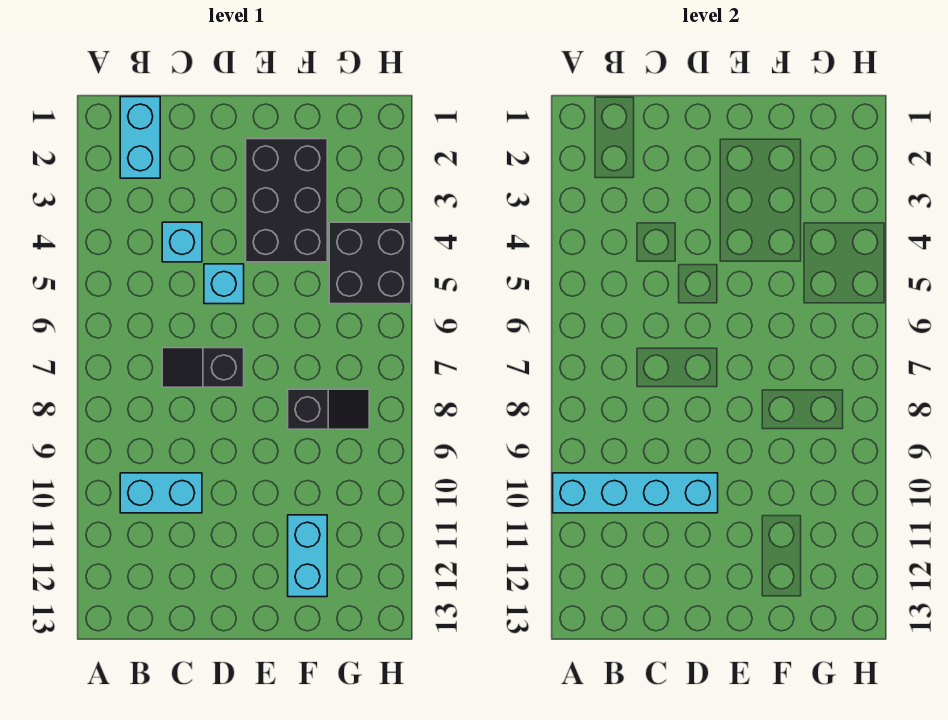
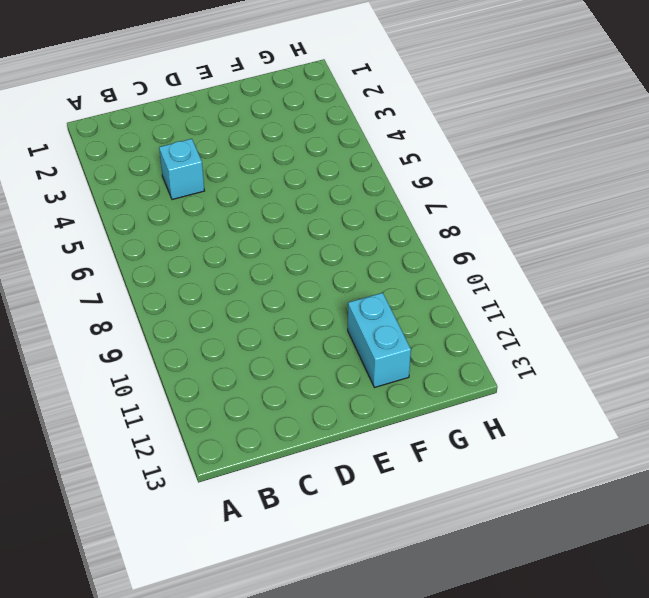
none -> cyan 1x2 brick [120,97,160,178]
none -> cyan 1x2 brick [120,473,202,513]

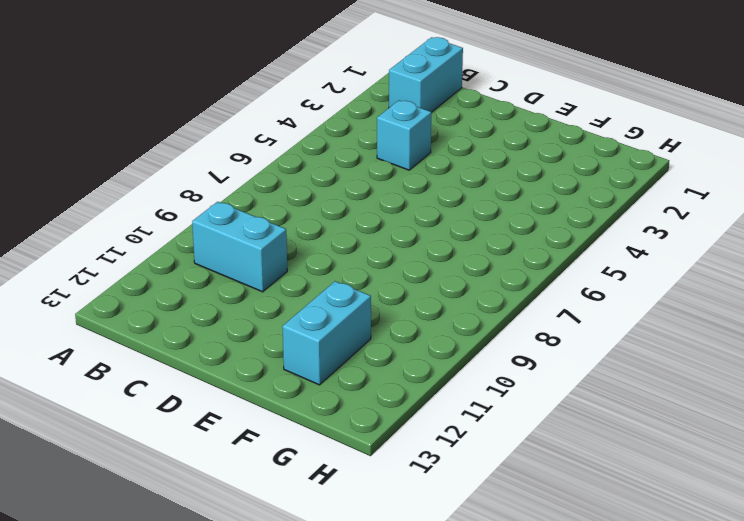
none -> black 1x2 slope [162,348,244,387]
none -> cyan 1x1 brick [204,264,244,304]

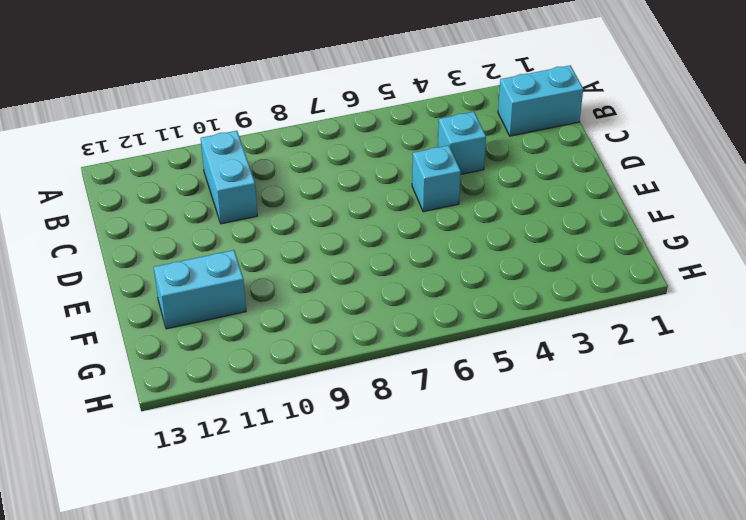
none -> black 1x2 slope [162,348,244,387]
none -> black 2x3 brick [246,139,327,262]

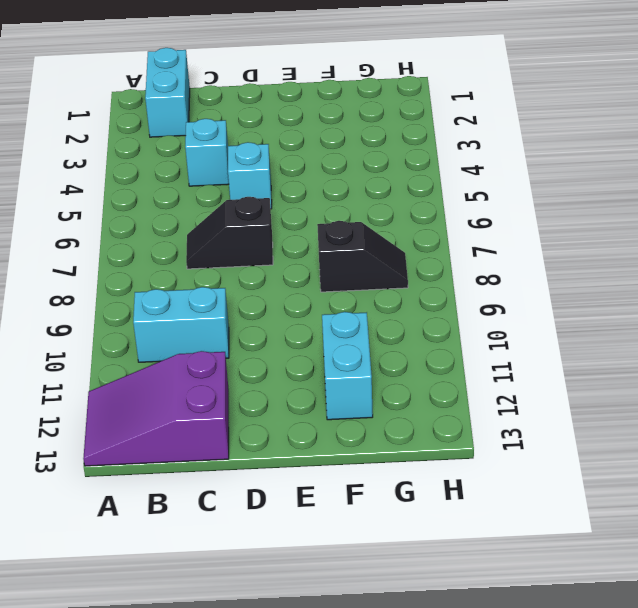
purple 2x3 slope [83,351,229,466] -> none
none -> black 2x3 brick [246,139,327,262]
none -> black 2x2 brick [329,222,411,304]

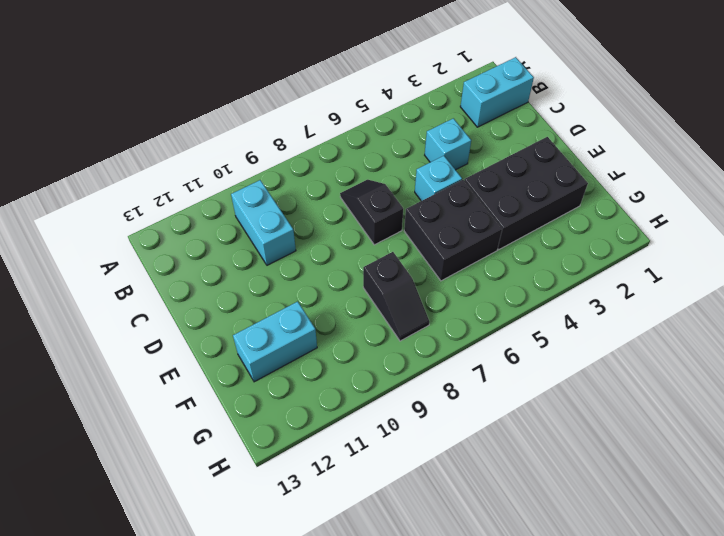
black 2x2 brick [404,180,502,281] -> black 2x2 brick moved to [329,222,411,304]
none -> cyan 1x4 brick [553,473,718,513]

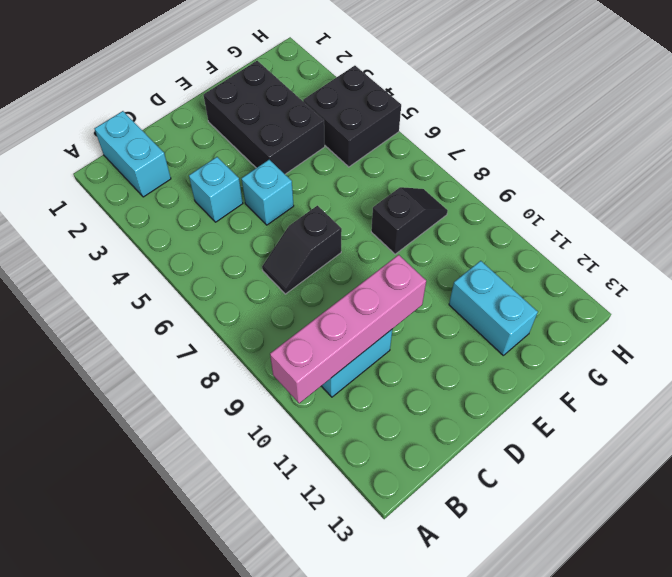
pink 1x4 brick [270,255,426,403] -> cyan 1x4 brick [553,473,718,513]

